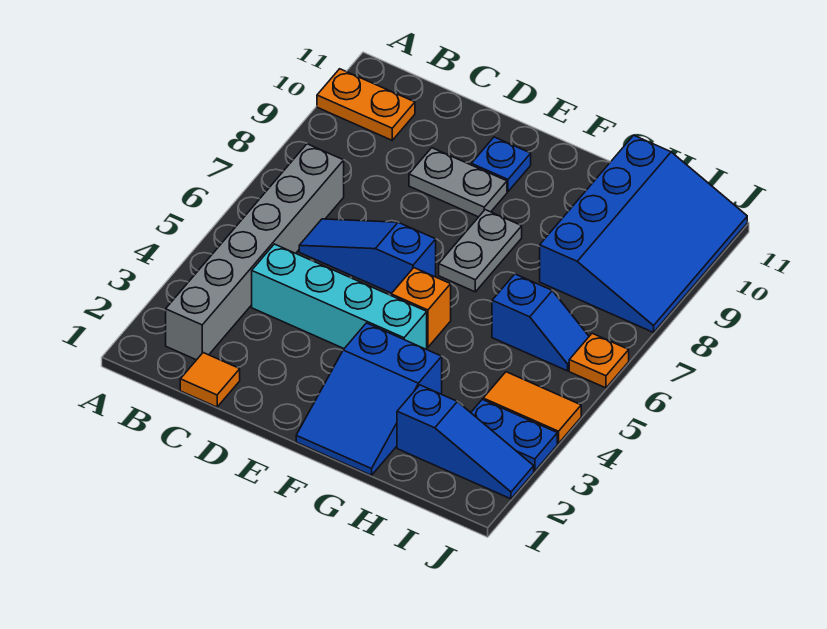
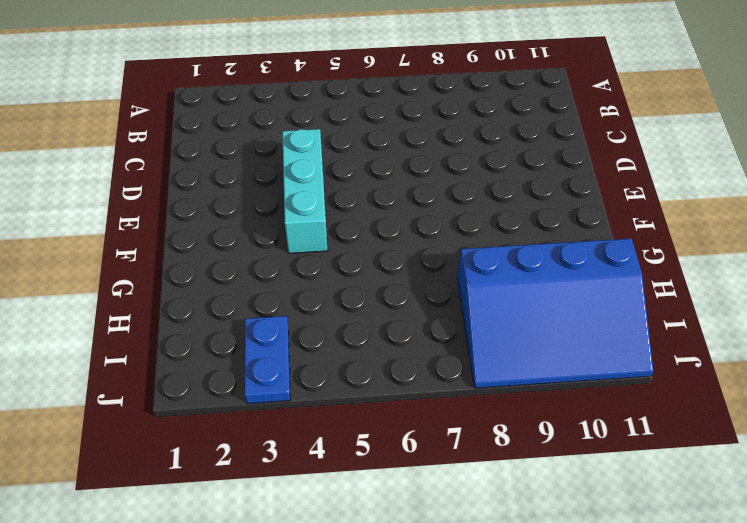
cyan 1x3 brick [282,129,328,253] -> cyan 1x4 brick [252,244,427,349]
none -> orange 1x2 plate [317,69,415,140]
none -> grey 1x6 brick [166,144,344,360]
none -> orange 1x1 tile [180,353,240,407]

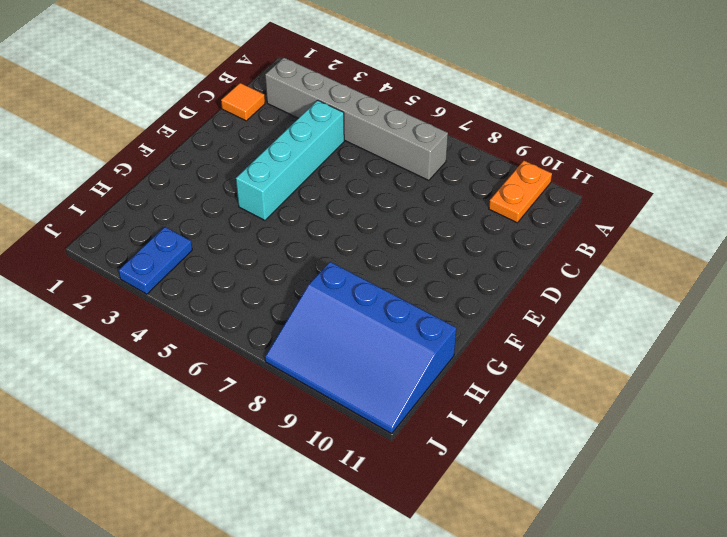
none -> blue 1x3 slope [299,219,436,293]
none -> grey 1x2 plate [409,148,507,217]
none -> blue 1x1 plate [471,137,531,192]

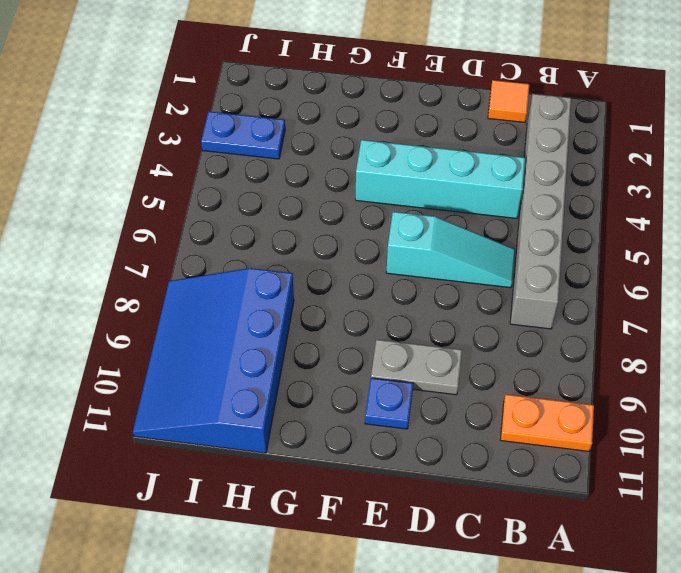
cyan 1x3 slope [386,212,515,288] -> blue 1x3 slope [299,219,436,293]
none -> blue 2x3 slope [296,323,442,475]
none -> orange 1x1 brick [391,268,451,347]
none -> grey 1x2 plate [439,210,522,292]

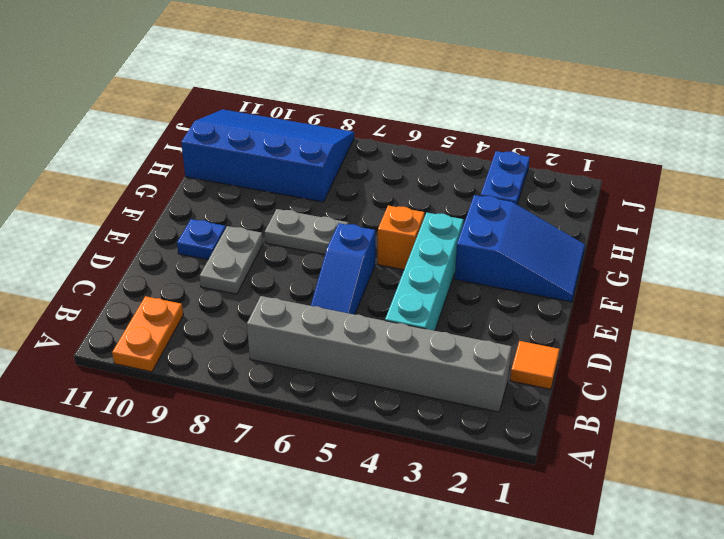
none -> blue 1x3 slope [397,385,534,499]
none -> blue 1x2 slope [492,274,589,371]
none -> orange 1x2 tile [483,372,581,443]

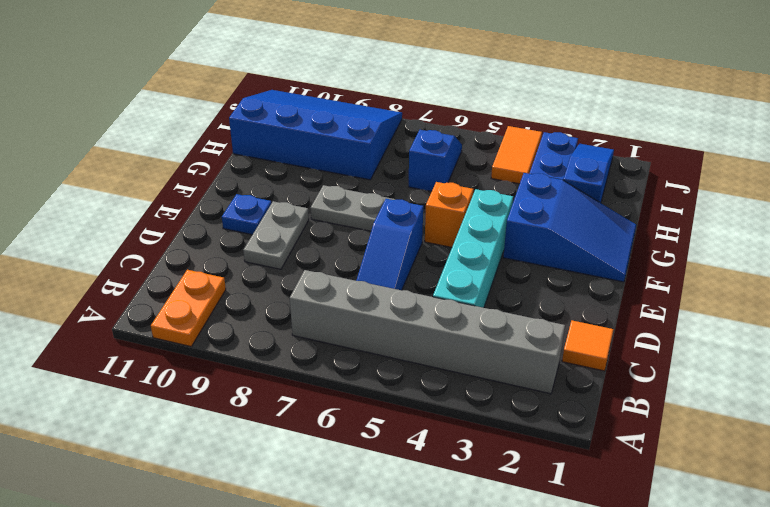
none -> orange 1x1 plate [569,333,629,388]

